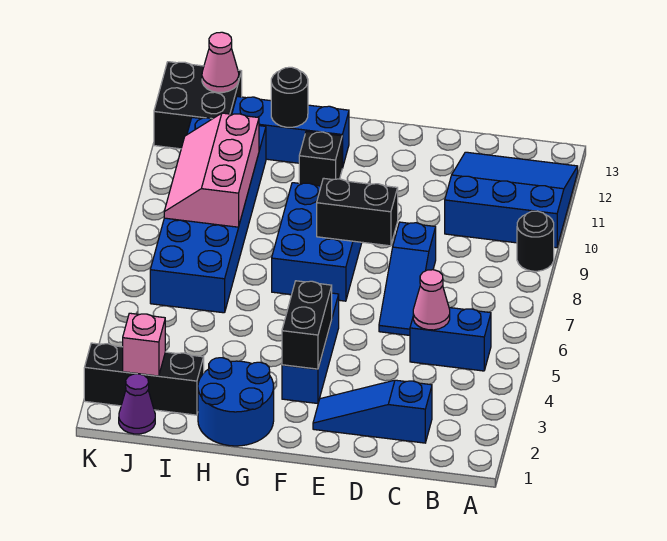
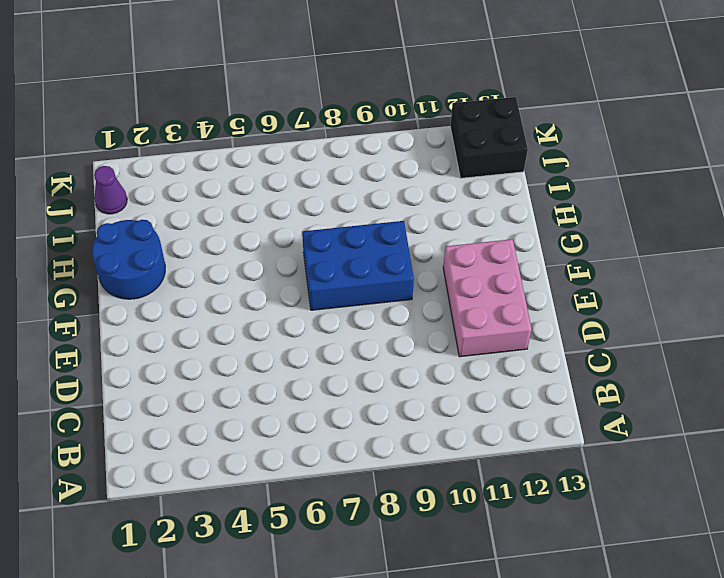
pink 2x3 brick [443,239,532,357] -> none
none -> black 1x1 round brick [517,211,554,271]
none -> blue 3x3 slope [445,152,578,248]
none -> blue 1x2 brick [410,308,491,371]

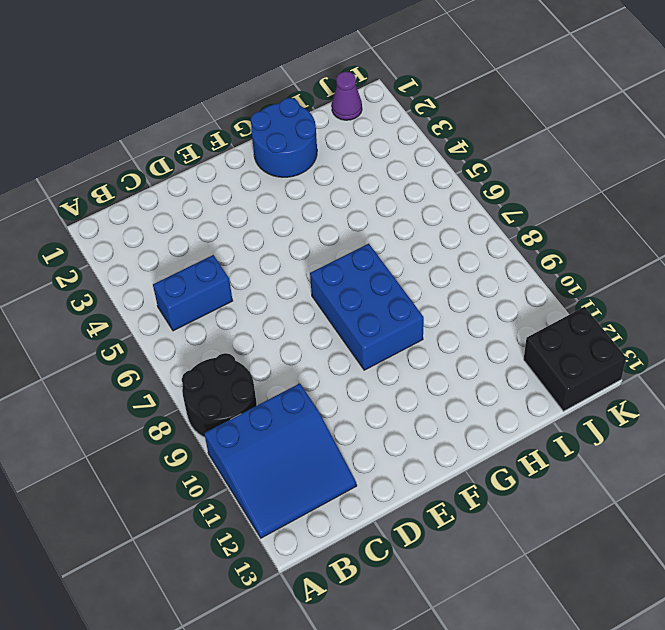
black 2x2 round brick [182,353,257,437] -> black 1x1 round brick [517,211,554,271]
none -> blue 1x3 slope [313,380,432,443]
none -> blue 1x3 slope [379,222,436,335]
none -> blue 1x3 brick [282,293,339,404]

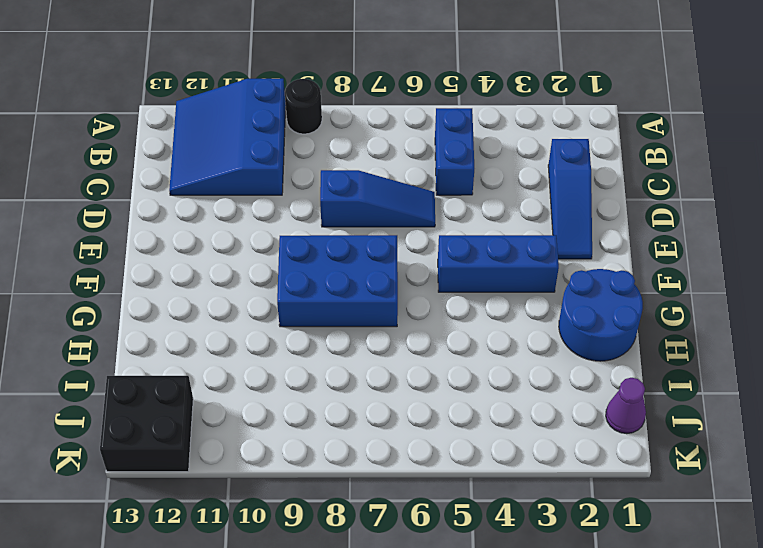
none -> black 1x1 brick [299,131,342,186]
none -> blue 1x3 brick [232,97,349,168]
none -> black 1x3 brick [84,343,204,415]

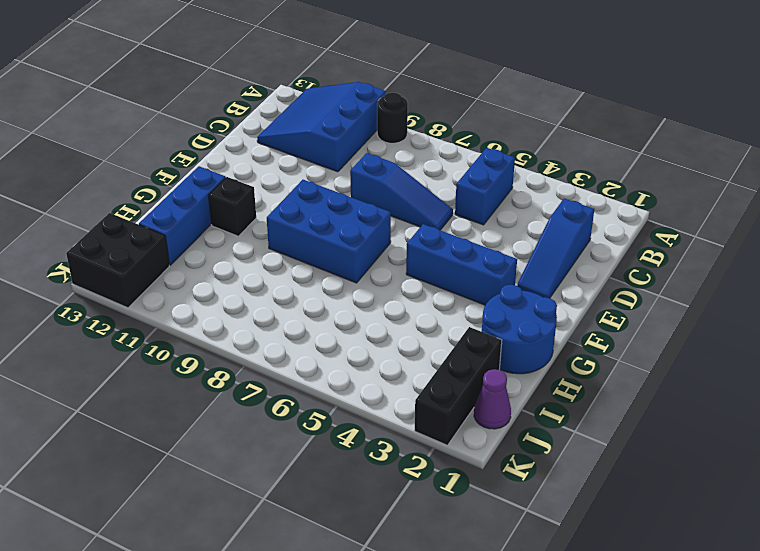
none -> blue 2x6 brick [150,117,266,313]
none -> pink 1x1 cone [413,270,450,330]
none -> black 1x2 brick [317,178,398,246]

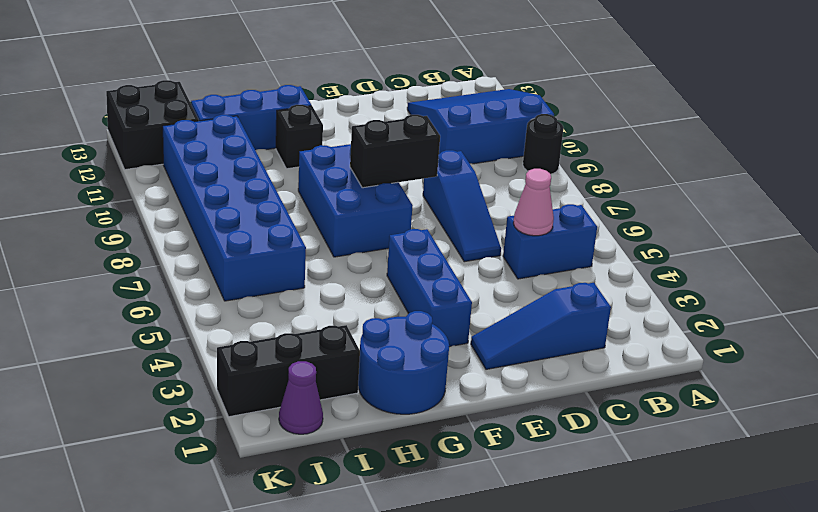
none -> black 1x2 brick [282,281,332,369]
none -> black 1x1 round brick [271,67,308,127]
none -> pink 2x3 slope [164,113,259,227]

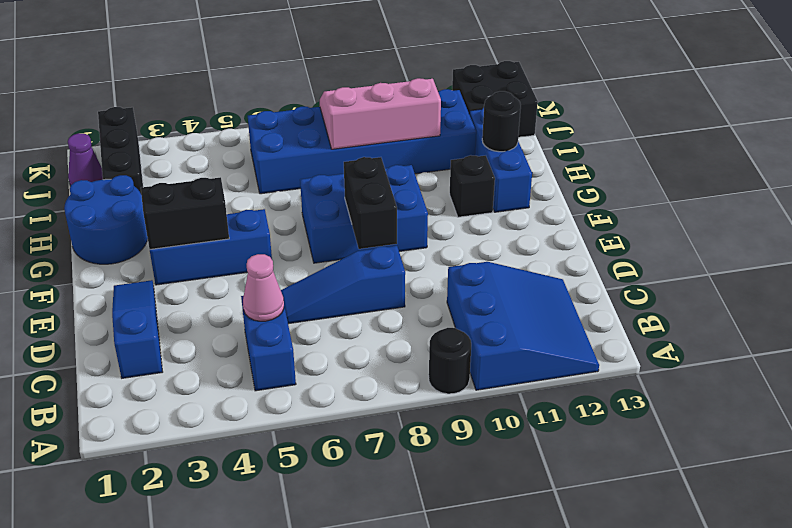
none -> pink 1x1 brick [123,313,165,376]
none -> pink 1x1 cone [202,32,239,93]

